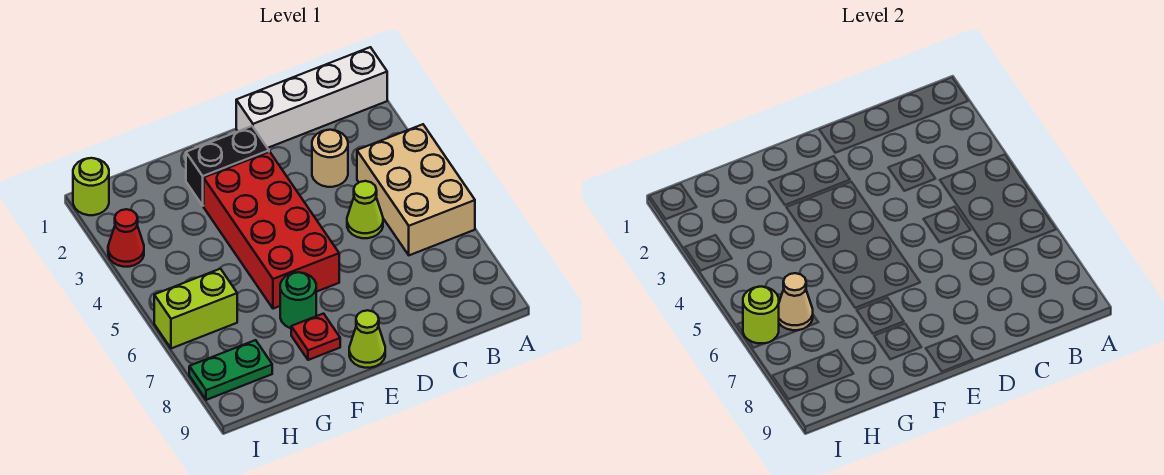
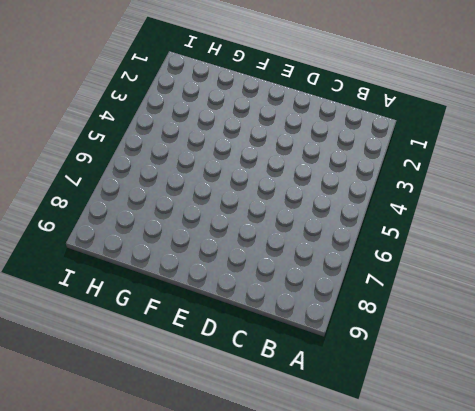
none -> white 1x4 brick [236,47,387,148]
none -> tan 2x3 brick [357,124,475,255]
none -> tan 1x1 round brick [312,130,348,187]

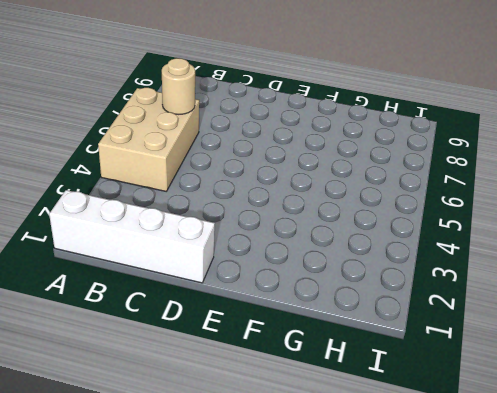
tan 1x1 round brick [162,58,195,114] -> tan 1x1 round brick moved to [312,130,348,187]
none -> lime 1x1 cone [347,181,383,238]
none -> black 1x2 brick [186,126,269,206]
none -> red 2x4 brick [204,152,339,309]

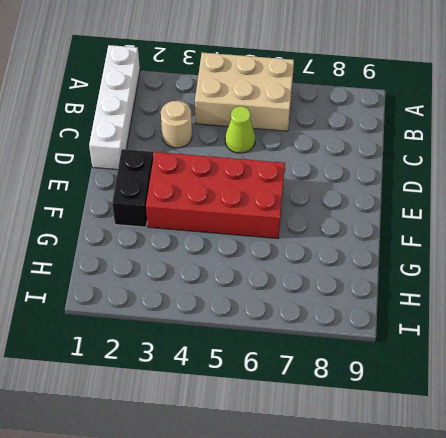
none -> lime 1x1 cone [349,310,385,368]
none -> green 1x1 round brick [280,272,316,328]
none -> red 1x1 plate [291,314,340,360]

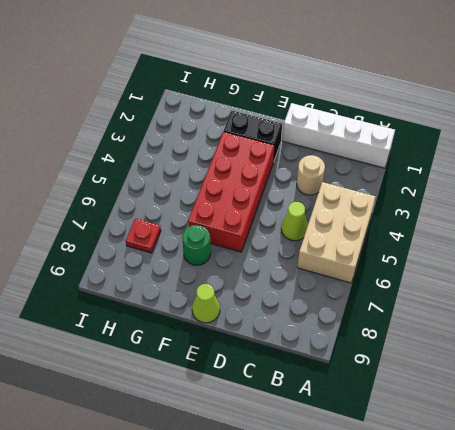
red 1x1 plate [126,218,161,253] -> red 1x1 plate moved to [291,314,340,360]
none -> lime 1x2 brick [154,269,237,348]
none -> green 1x2 plate [189,340,272,400]
none -> lime 1x1 round brick [73,158,109,215]

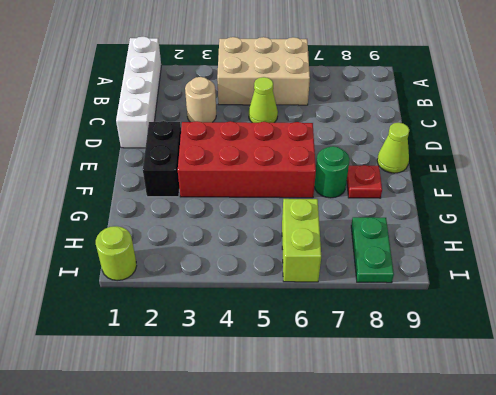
none -> red 1x1 cone [108,209,144,267]
none -> tan 1x1 cone [779,273,813,330]
none -> lime 1x1 round brick [743,286,779,343]

